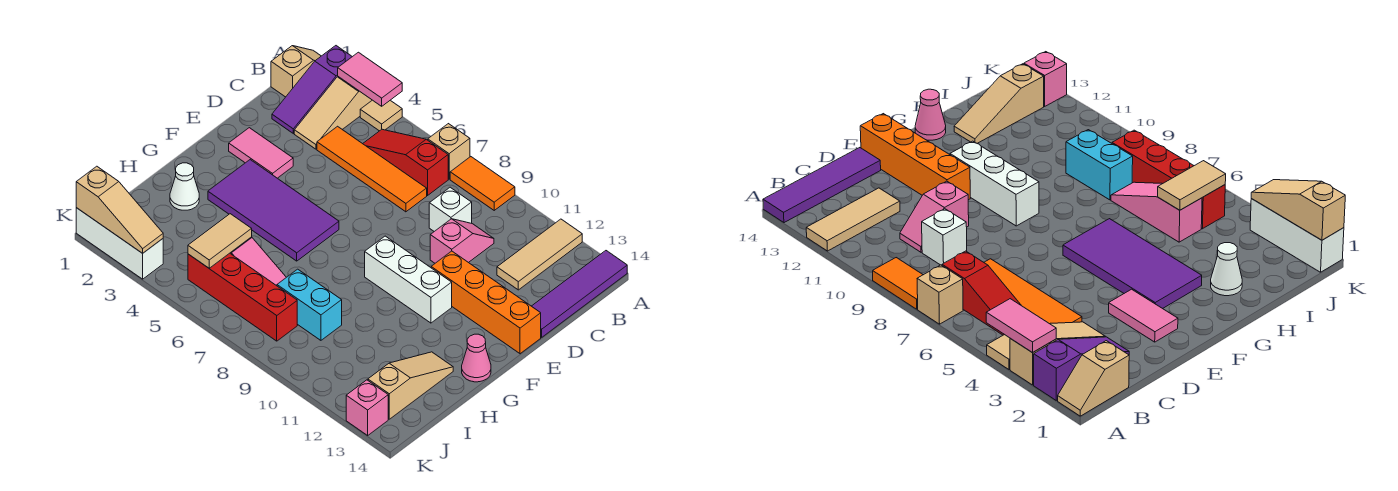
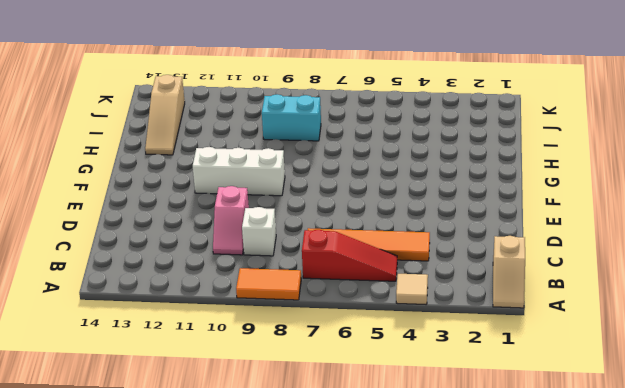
none -> purple 1x3 slope [272,46,352,133]
none -> tan 1x3 slope [294,77,372,149]
none -> tan 1x1 brick [428,124,470,179]

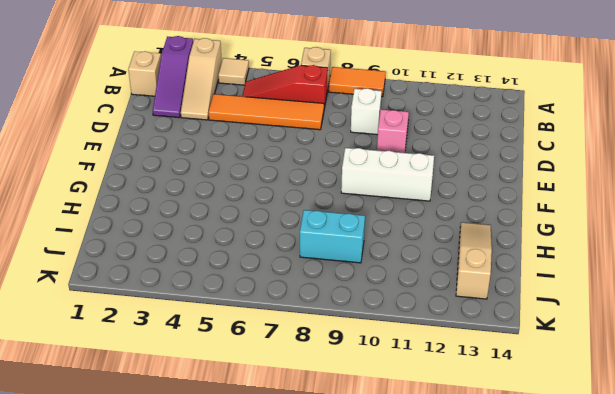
none -> tan 1x3 tile [497,219,582,290]
none -> purple 1x4 tile [532,251,627,337]
none -> pink 1x2 tile [229,128,293,178]

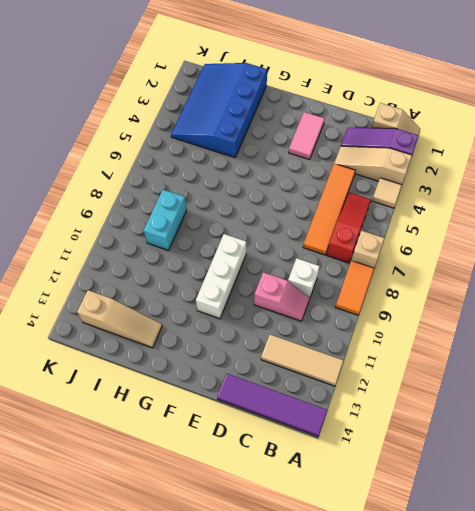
blue 3x4 slope [171,63,267,157] -> white 1x1 cone [170,163,199,210]
none -> orange 1x4 brick [431,251,541,354]
none -> purple 2x4 tile [208,160,339,261]
none -> pink 1x1 cone [462,334,491,382]

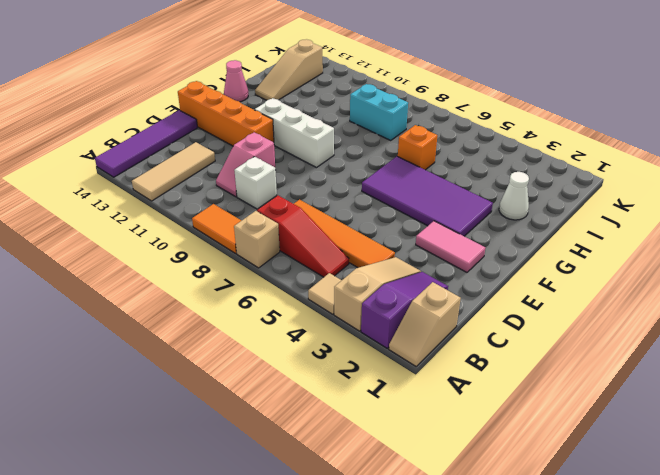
orange 1x1 brick [398,125,437,170] -> none
none -> pink 1x3 slope [230,237,286,286]
none -> red 1x4 brick [188,253,297,341]
none -> white 1x3 brick [76,208,163,279]

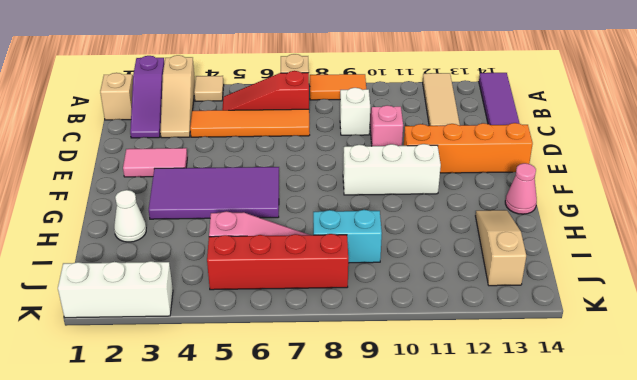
none -> pink 1x1 brick [346,380,388,435]
none -> pink 1x2 tile [338,52,402,106]
none -> tan 1x2 tile [188,214,252,268]

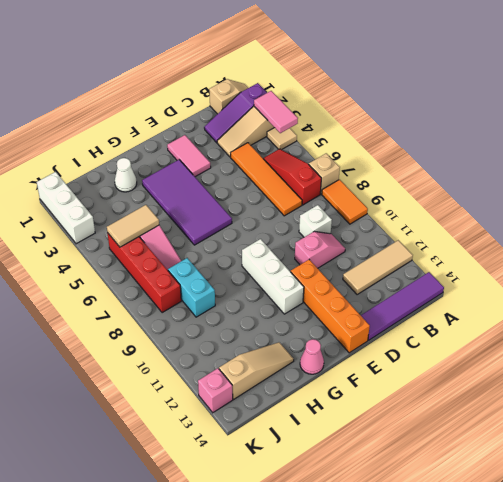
none -> tan 1x3 slope [76,166,163,253]

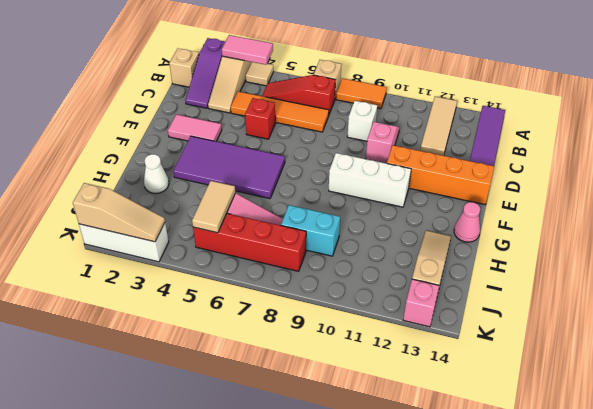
red 1x1 brick [245,98,275,139] -> none

